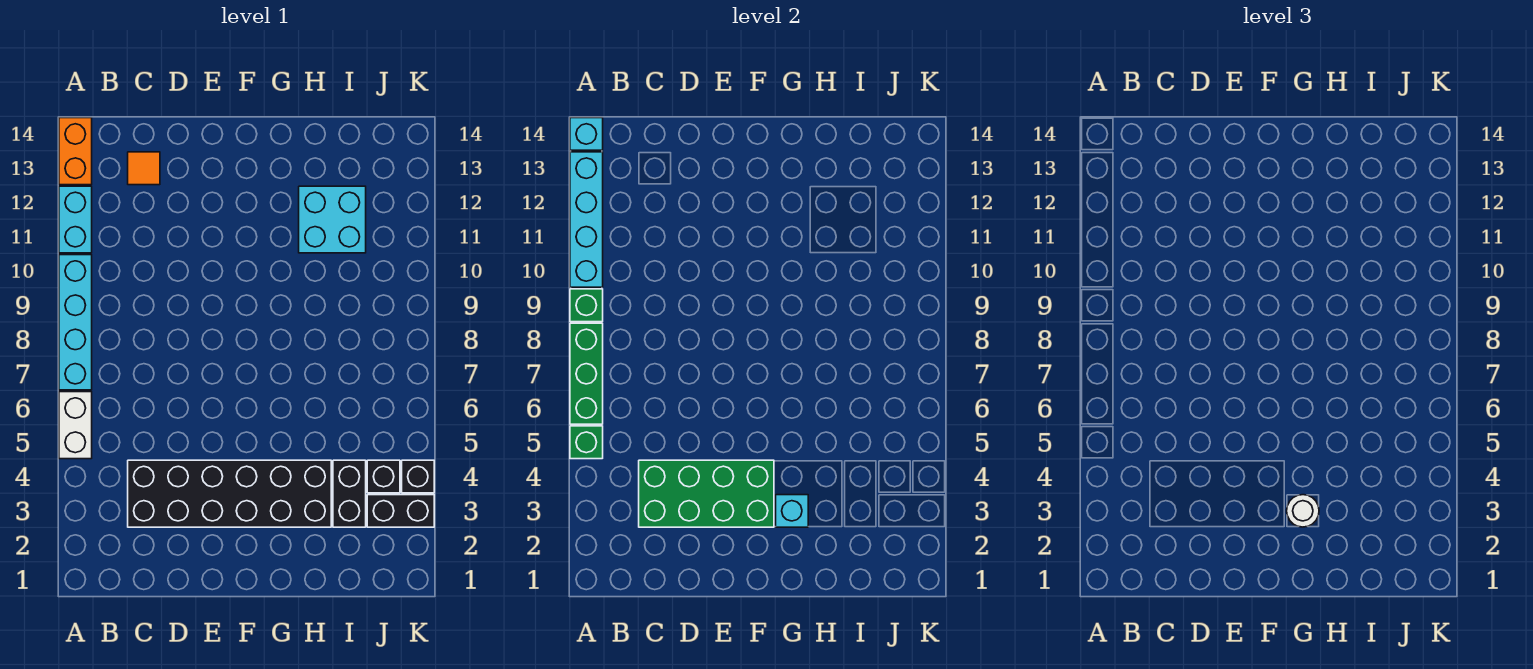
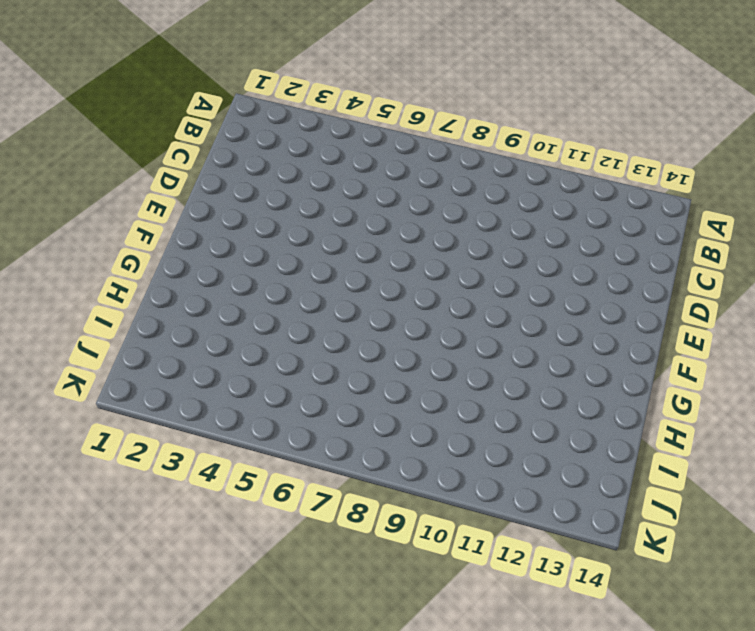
none -> white 1x2 brick [59,392,92,459]
none -> cyan 1x4 brick [59,255,92,390]
none -> cyan 1x2 brick [59,186,92,253]

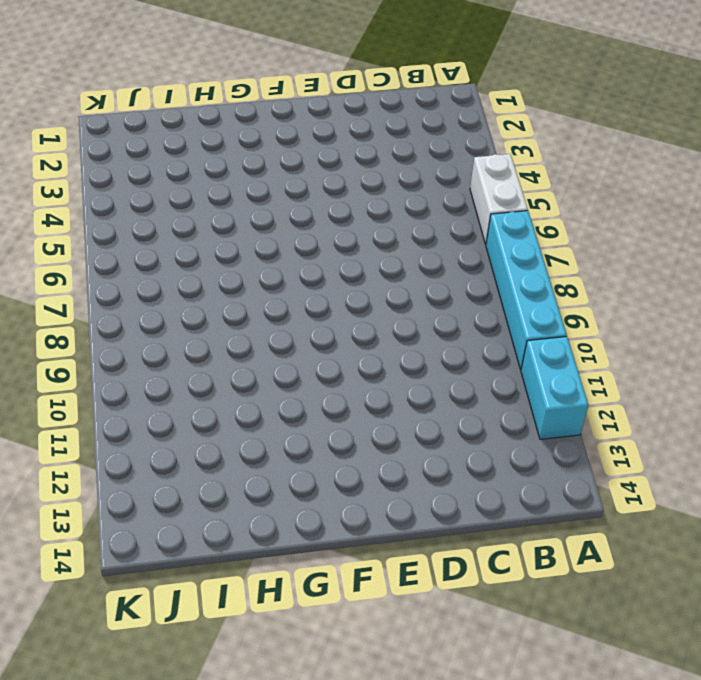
none -> orange 1x2 brick [59,118,92,185]
none -> black 2x6 brick [128,460,331,527]
none -> orange 1x1 tile [128,152,160,185]

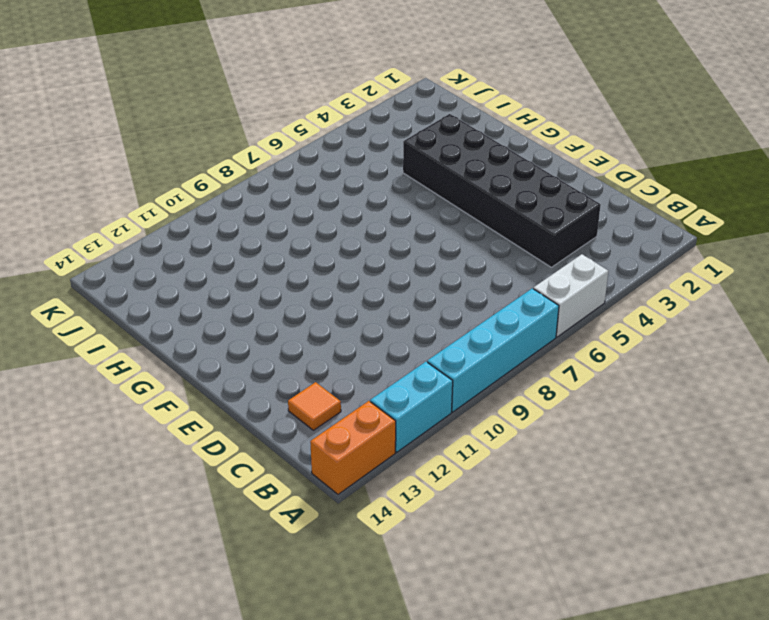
none -> cyan 2x2 brick [299,186,366,253]
none -> black 1x2 brick [333,460,366,527]
none -> black 1x2 brick [367,495,434,527]

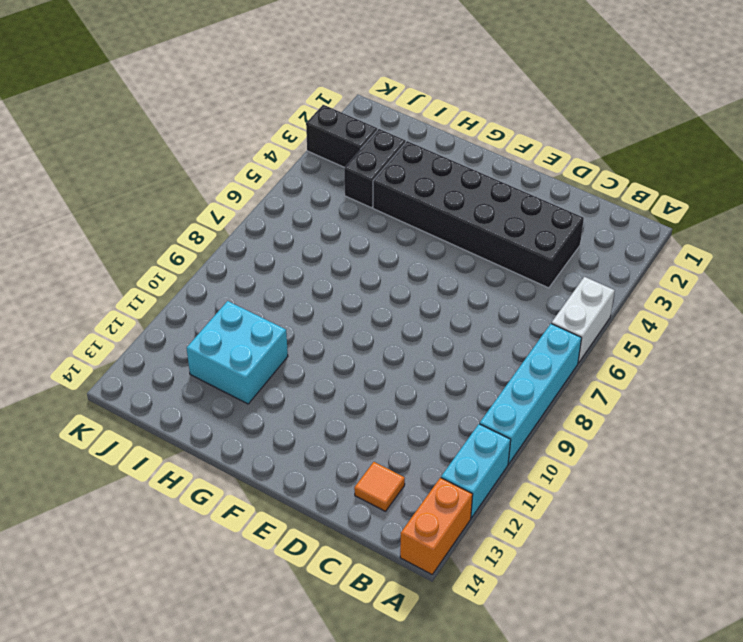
none -> black 1x1 brick [367,460,400,493]
none -> black 1x1 brick [402,460,434,493]
none -> green 1x1 brick [570,426,603,459]

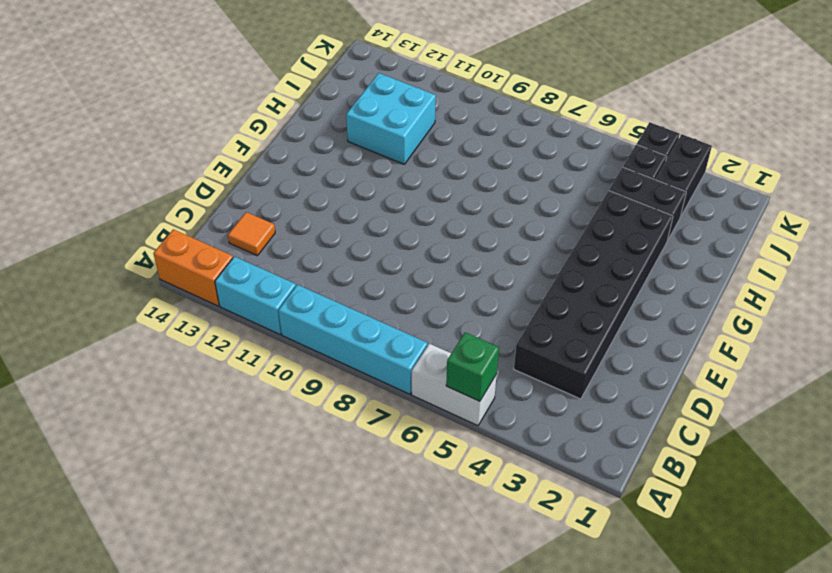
none -> green 1x3 brick [570,323,603,424]
none -> green 1x1 brick [570,289,603,322]
none -> cyan 1x4 brick [570,152,603,287]

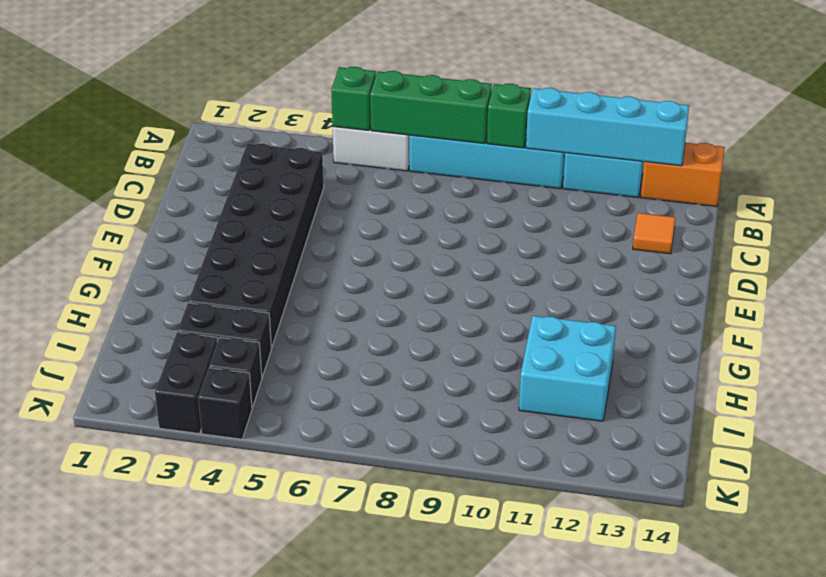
none -> cyan 1x1 brick [570,118,603,150]
none -> green 2x4 brick [639,460,774,527]
none -> cyan 1x1 brick [776,495,808,527]

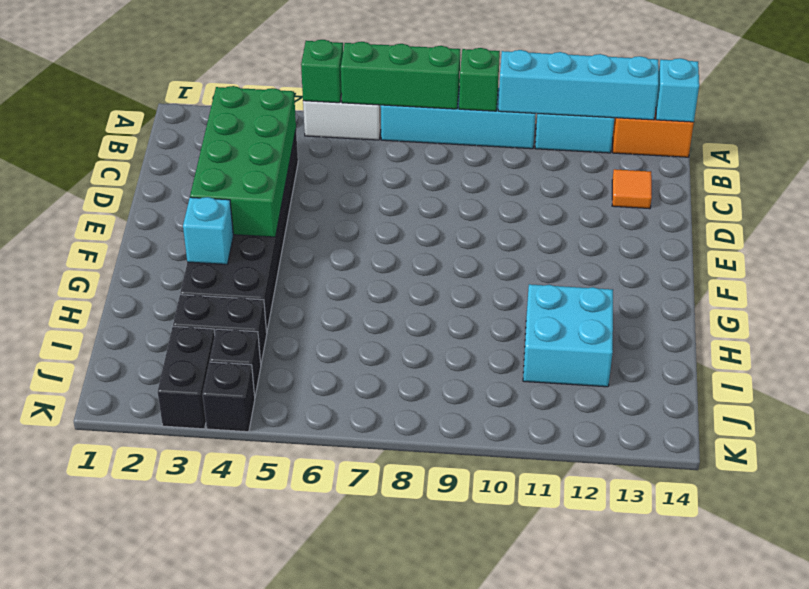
none -> white 1x1 round brick [1287,495,1319,527]

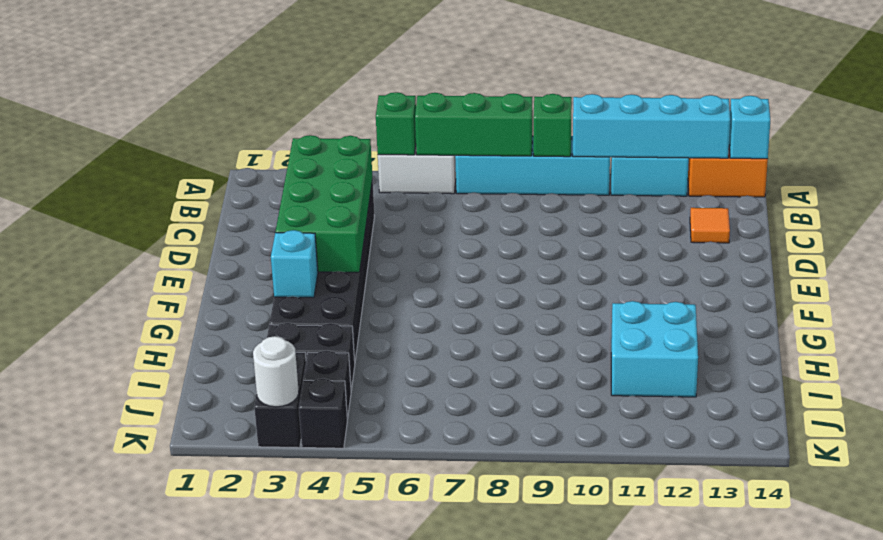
white 1x1 round brick [253,336,299,407] -> white 1x1 round brick moved to [1287,495,1319,527]

